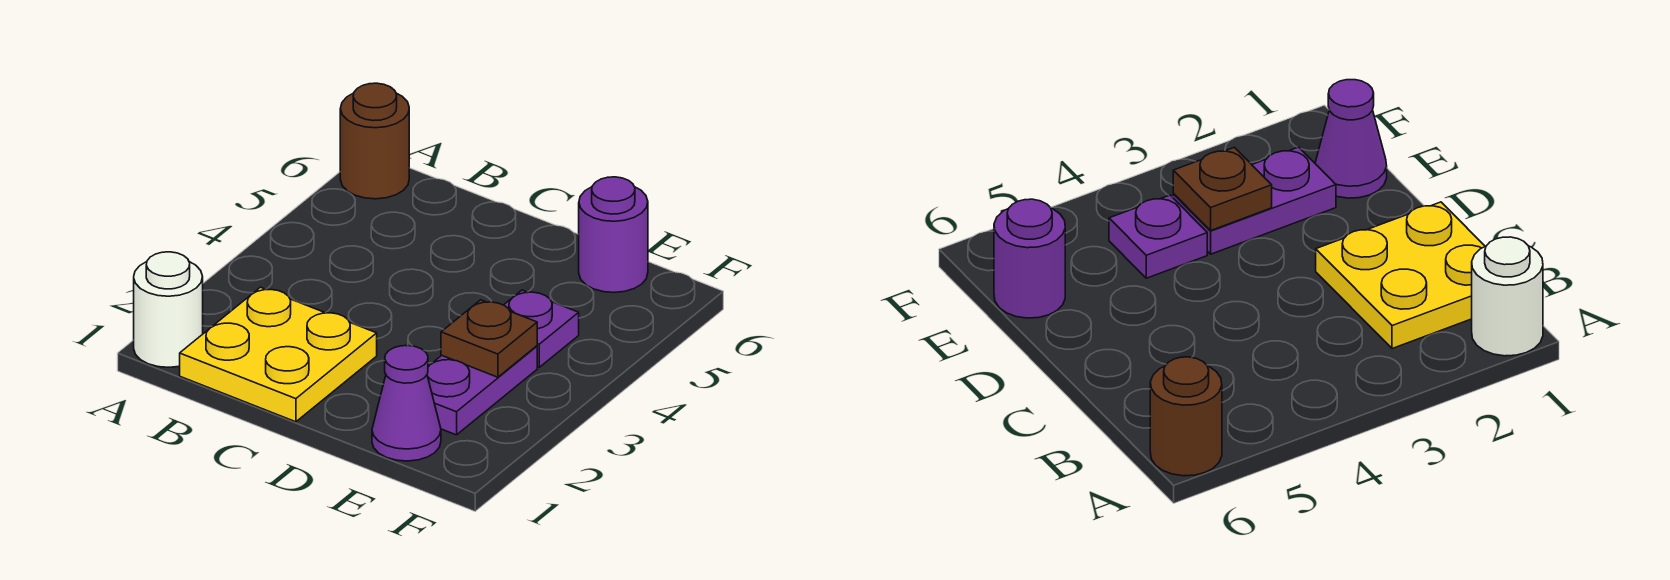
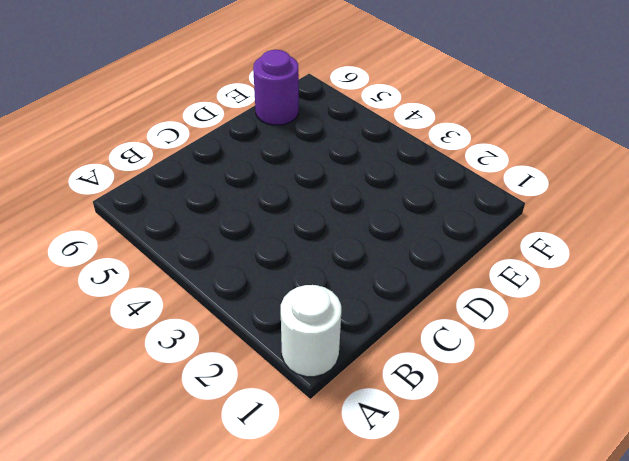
none -> brown 1x1 round brick [340,83,409,199]
none -> yellow 2x2 plate [180,287,377,422]

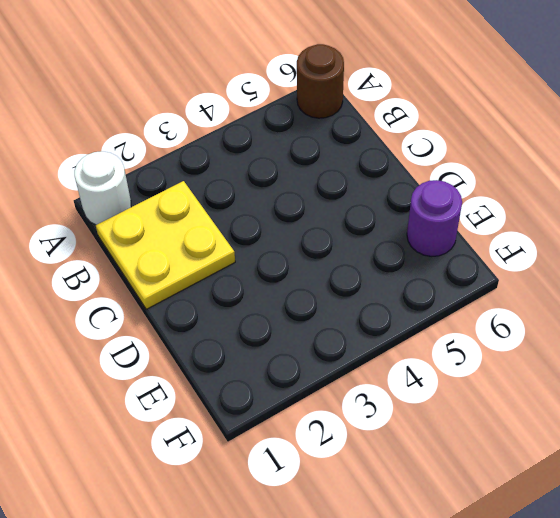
none -> purple 1x1 cone [372,346,441,461]
none -> purple 1x2 plate [427,346,537,435]

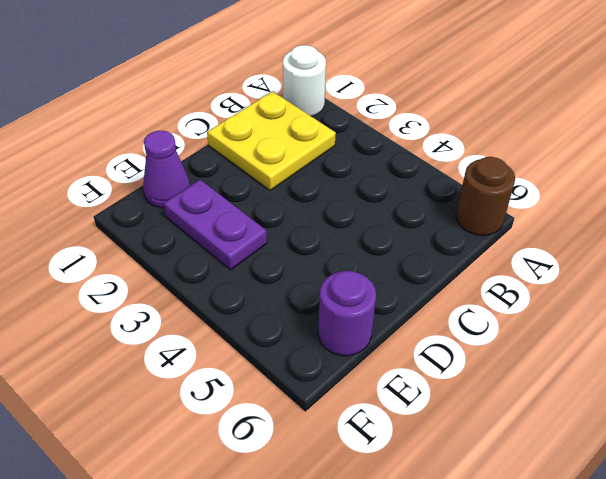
none -> purple 1x1 plate [504,290,579,367]
none -> brown 1x1 plate [441,300,537,377]

